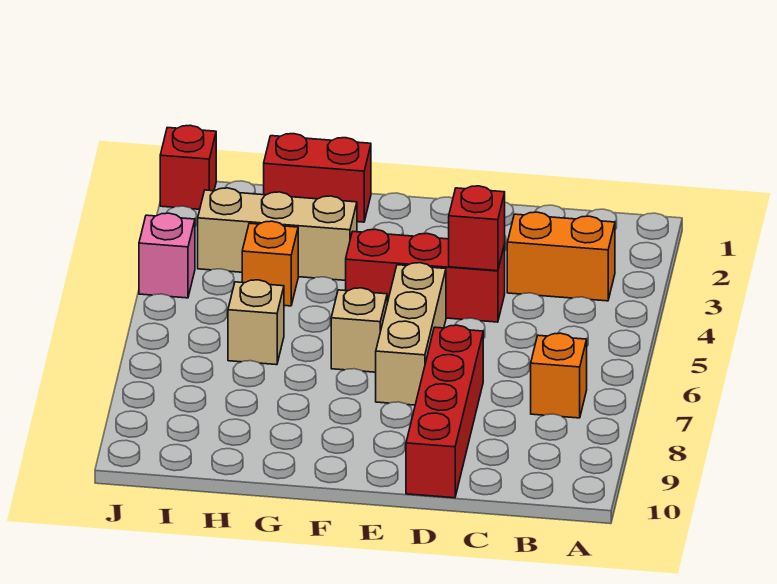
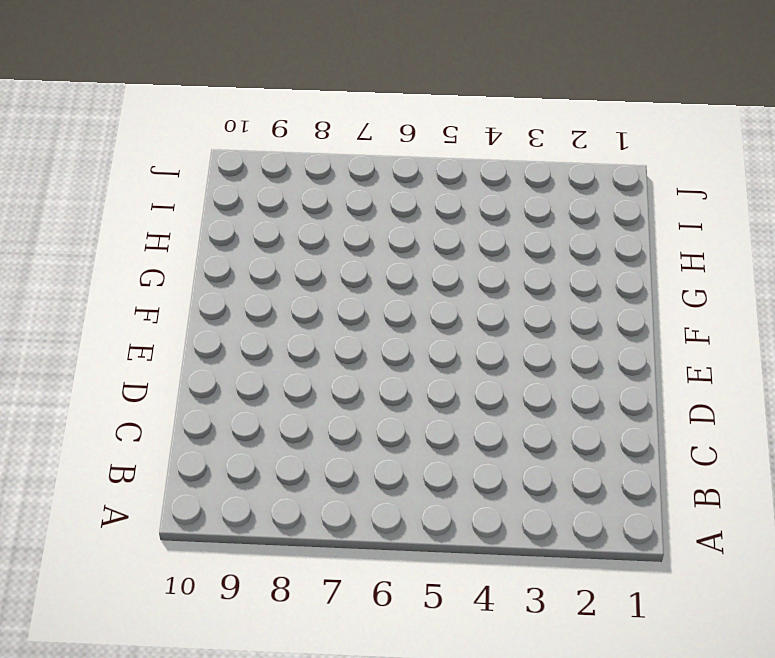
none -> orange 1x2 brick [507,212,615,301]
none -> orange 1x1 brick [531,333,587,418]
none -> red 1x3 brick [346,229,505,322]

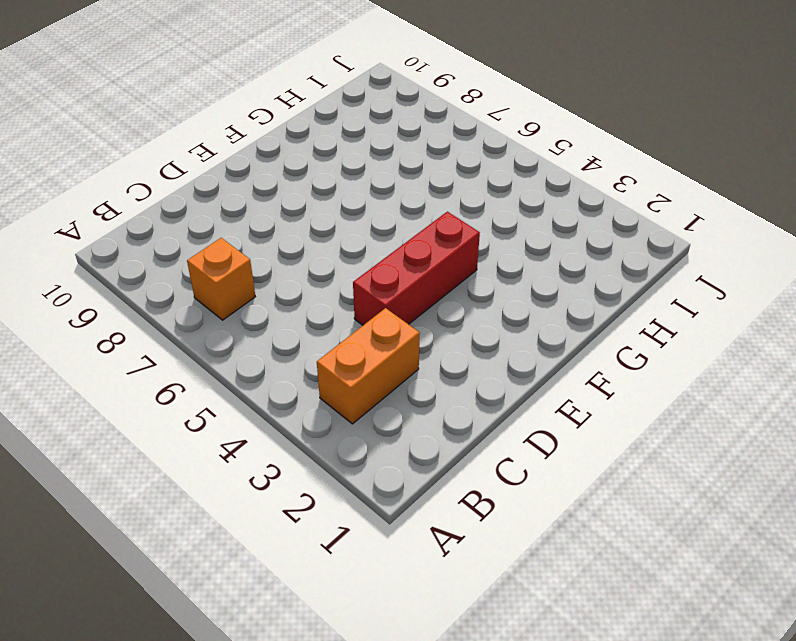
none -> red 1x4 brick [406,325,483,498]
none -> tan 1x3 brick [376,263,446,405]
none -> tan 1x1 brick [331,288,387,372]

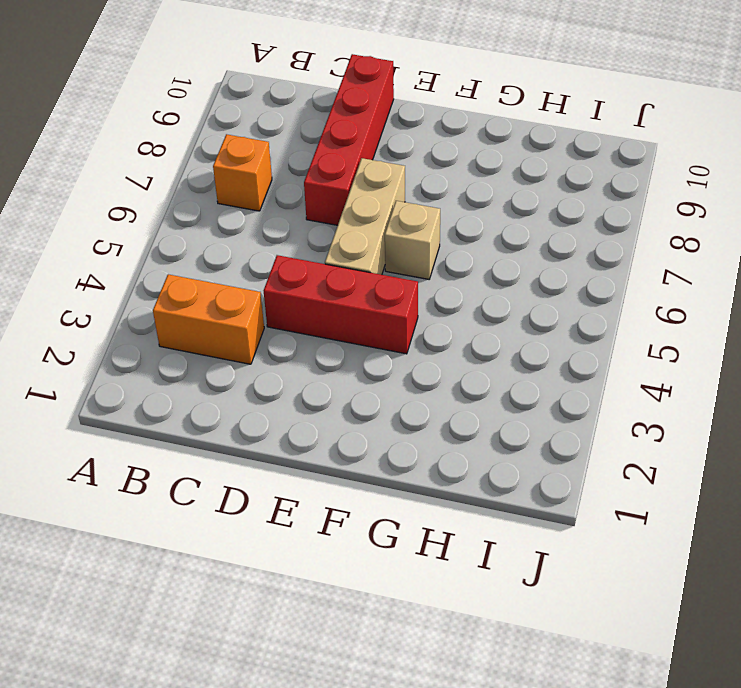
none -> red 1x2 brick [264,134,371,222]
none -> tan 1x3 brick [198,188,357,280]
none -> orange 1x1 brick [242,221,298,306]

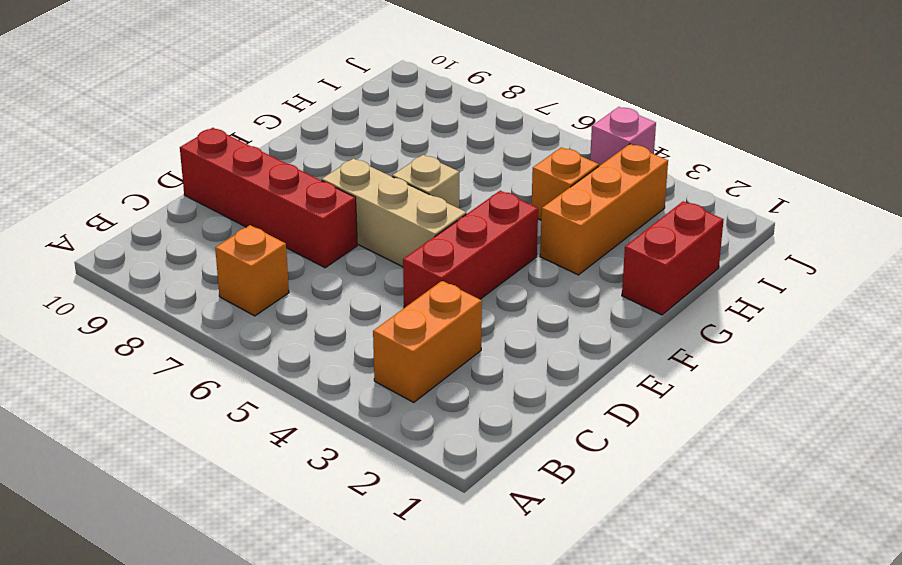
orange 1x3 brick [540,144,668,275] -> tan 1x3 brick [198,188,357,280]
none -> tan 1x1 brick [228,280,284,365]
none -> red 1x1 brick [160,125,216,209]
none -> red 1x1 brick [449,186,505,271]

